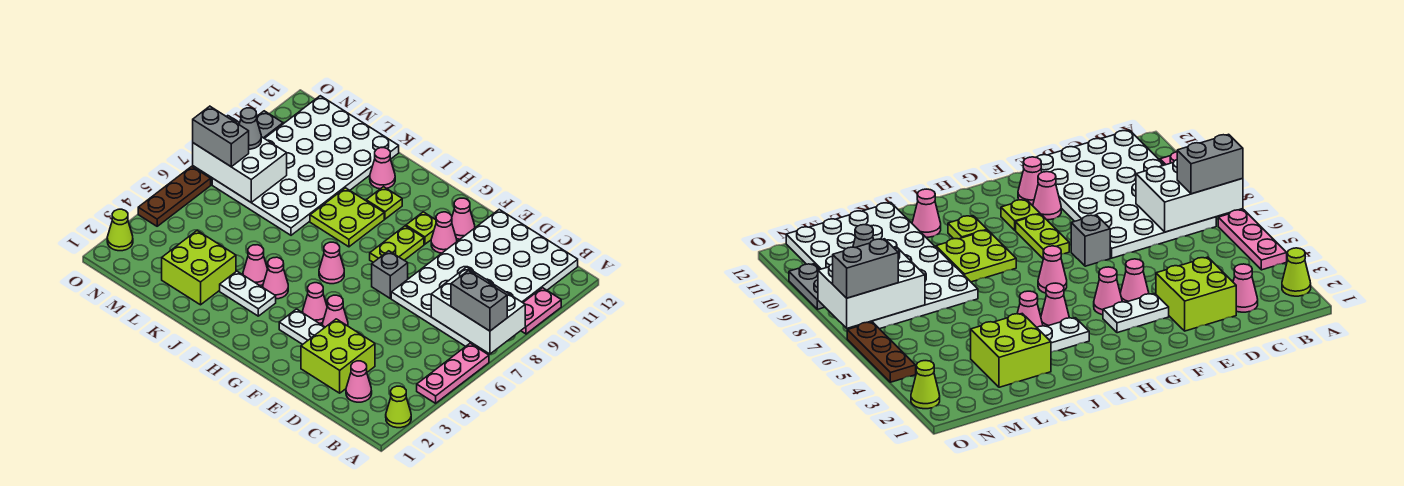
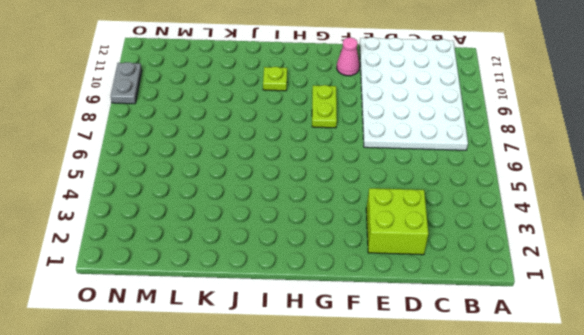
none -> lime 1x1 cone [386,386,411,428]
none -> pink 1x3 plate [417,343,489,403]
none -> pink 1x2 plate [521,288,561,334]
none -> pink 1x1 cone [346,361,372,402]

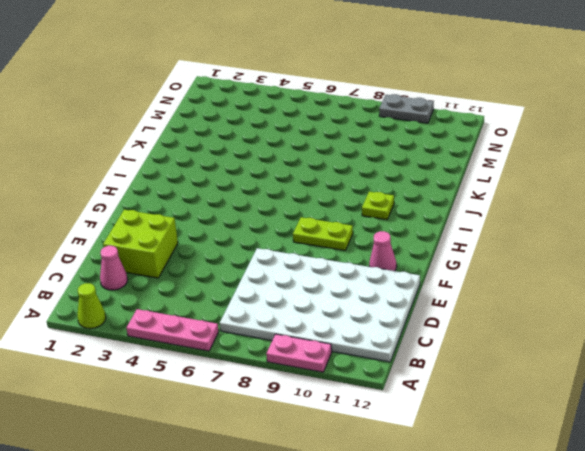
none -> white 1x2 plate [279,309,325,344]
none -> pink 1x1 cone [323,295,348,327]
none -> grey 1x1 brick [372,251,408,299]
none -> pink 1x1 cone [431,212,457,253]

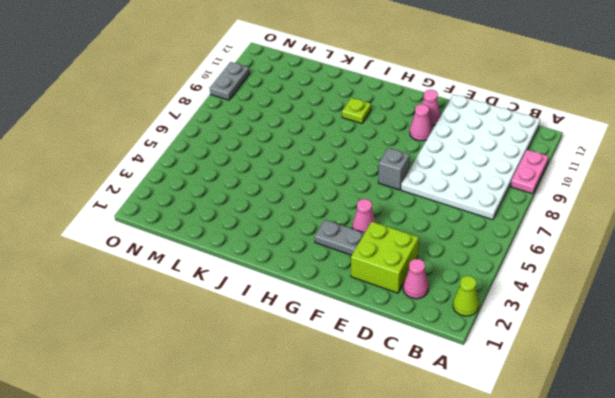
grey 1x2 plate [315,220,364,255] -> white 1x2 plate [279,309,325,344]
none -> pink 1x3 plate [417,343,489,403]
none -> pink 1x1 cone [303,283,327,324]
none -> lime 1x2 plate [370,226,424,262]
none -> lime 1x1 plate [406,212,436,244]

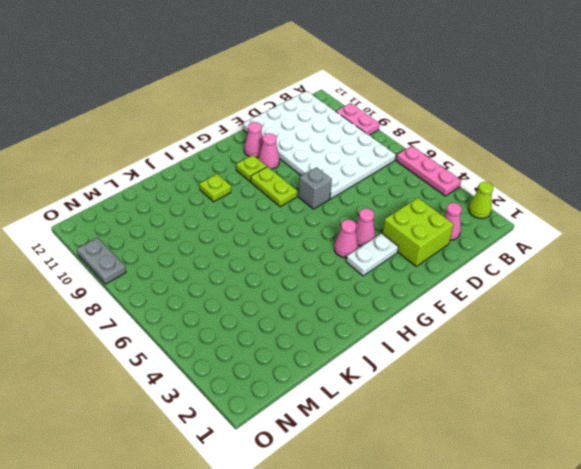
none -> pink 1x1 cone [319,242,344,284]
none -> white 1x2 plate [220,271,276,316]
none -> pink 1x1 cone [263,257,288,299]
none -> lime 2x2 plate [310,188,384,247]

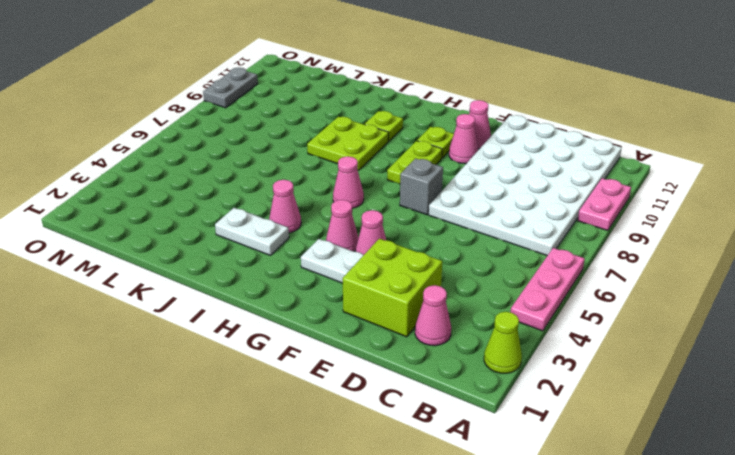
none -> pink 1x1 cone [243,245,268,285]
none -> pink 1x1 cone [370,148,395,189]
none -> lime 2x2 brick [162,231,236,305]
none -> white 4x6 plate [212,96,399,235]

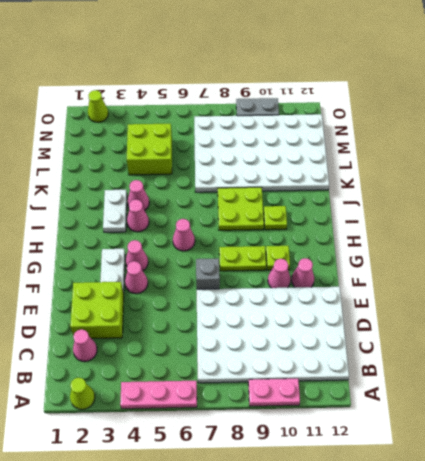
lime 2x2 brick [127,124,172,175] -> lime 2x2 brick moved to [162,231,236,305]
none -> pink 1x1 cone [370,148,395,189]
none -> brown 1x3 plate [138,166,211,226]
none -> white 2x3 brick [431,267,525,354]
none -> white 2x3 brick [193,116,287,202]

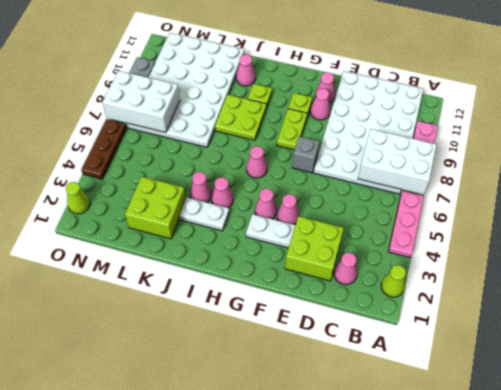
none -> grey 1x2 brick [451,271,507,331]
none -> grey 1x2 brick [193,106,249,167]
none -> grey 1x1 cone [239,108,261,149]

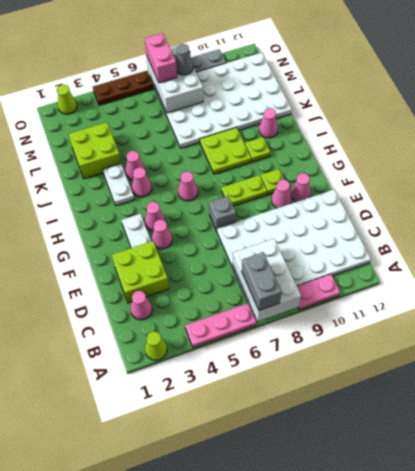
pink 1x2 brick [145,33,177,83] -> grey 1x2 brick [193,106,249,167]

